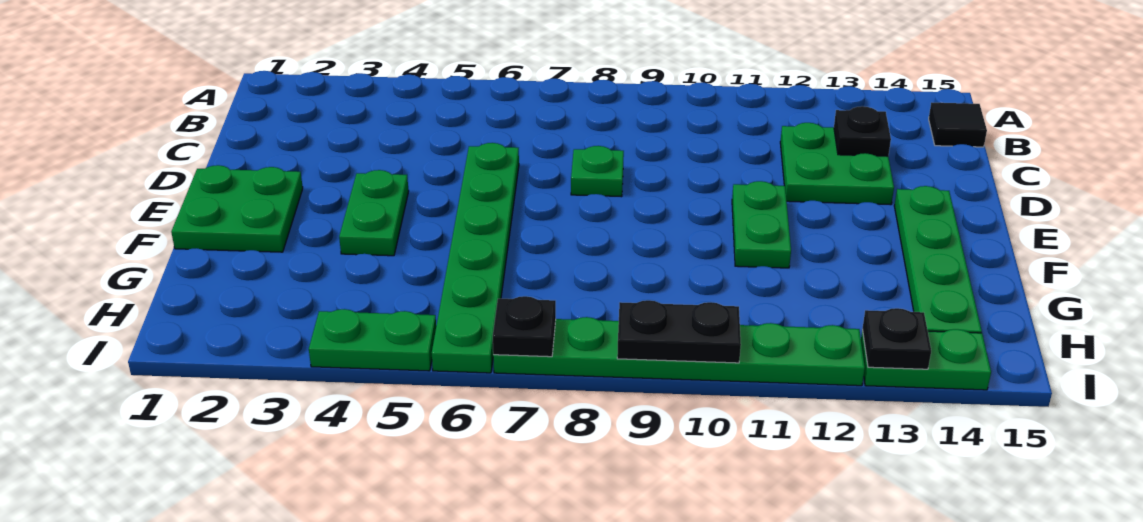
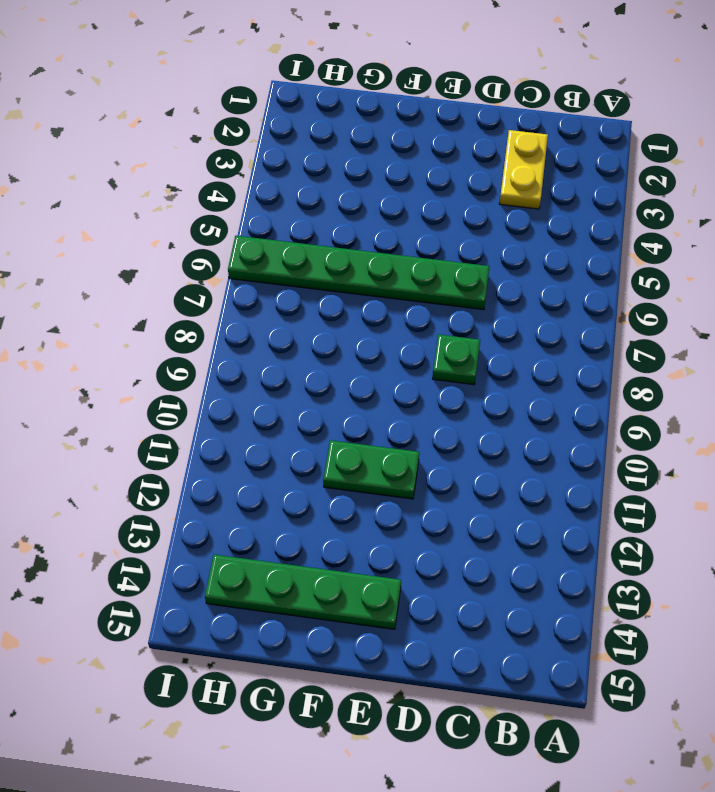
yellow 1x2 plate [500,130,548,209] -> none
none -> black 1x1 tile [929,103,987,147]
none -> green 2x2 plate [780,123,894,205]
none -> green 2x2 plate [171,165,303,252]

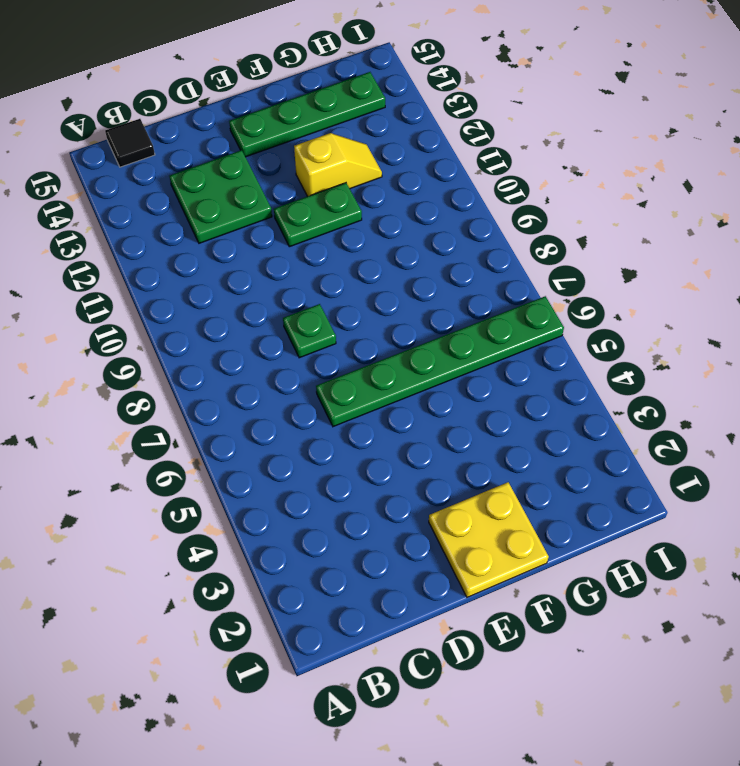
yellow 2x2 plate [429,482,549,597] -> green 2x2 plate [171,165,303,252]
yellow 1x2 slope [294,133,382,196] -> none
none -> green 1x2 plate [339,170,409,256]
none -> green 1x2 plate [309,309,436,371]
none -> green 1x6 plate [493,317,865,386]

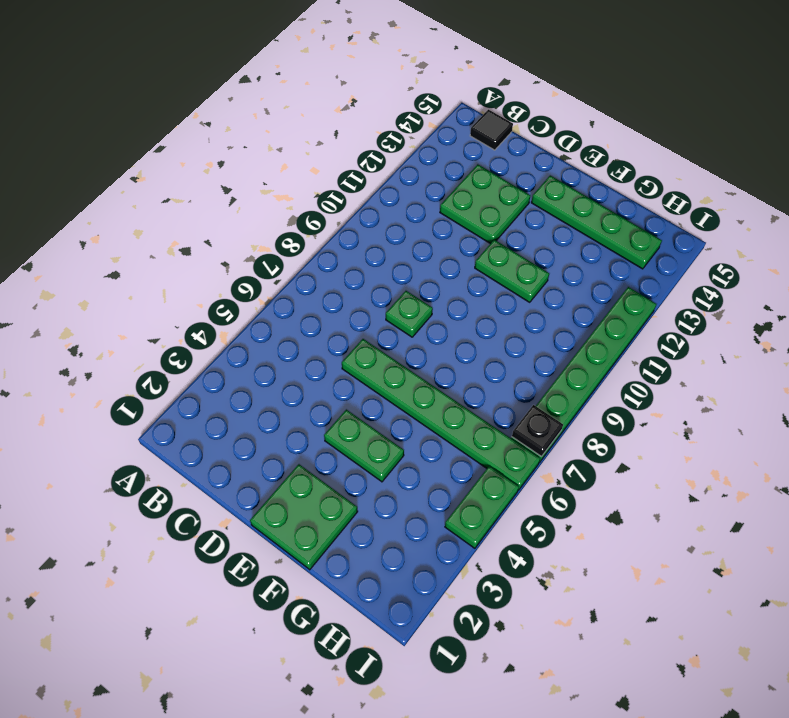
none -> green 1x2 plate [861,329,991,390]
none -> black 1x1 plate [834,106,891,156]
none -> black 1x2 plate [617,300,741,363]

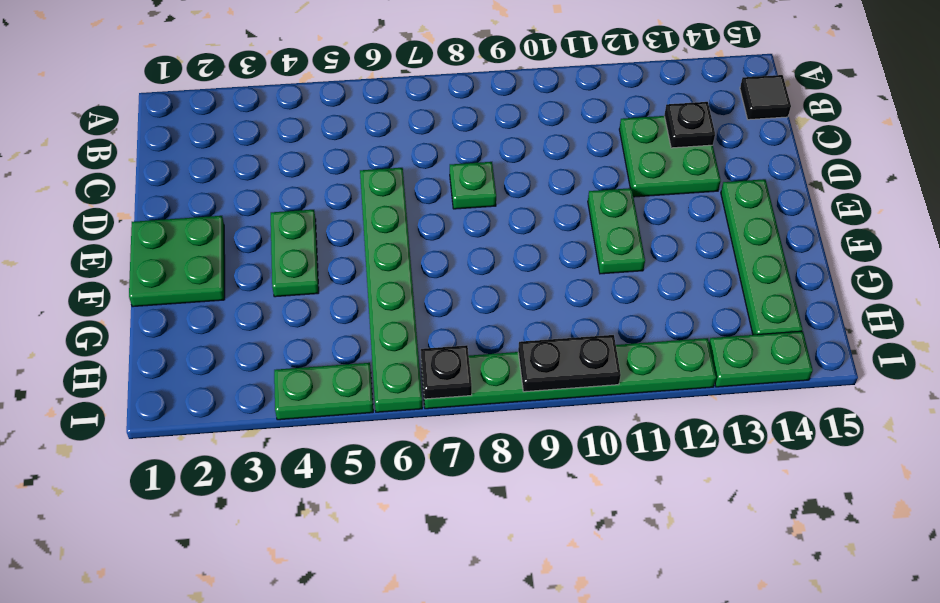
none -> black 1x1 plate [863,308,931,369]

